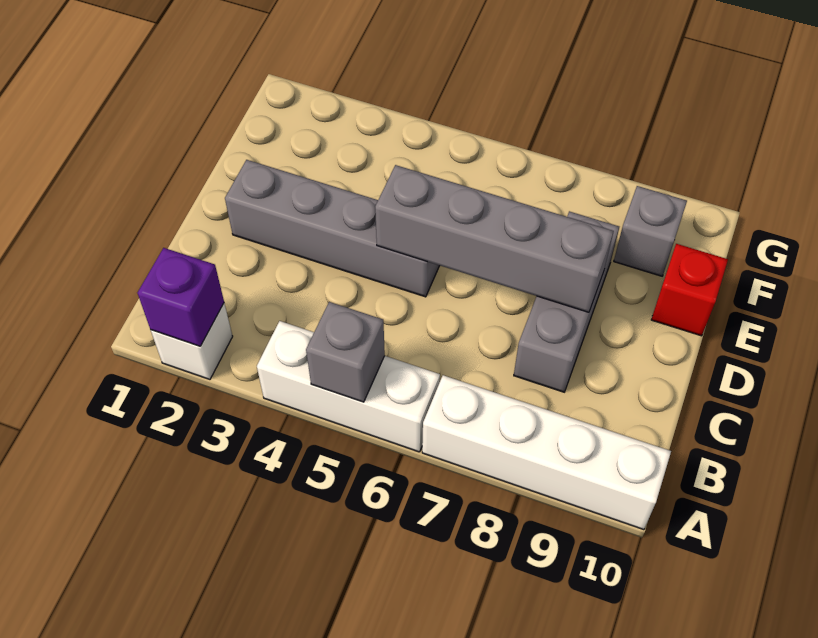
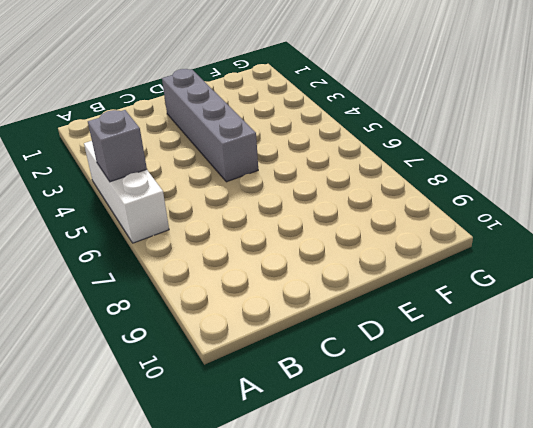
none -> white 1x1 brick [151,303,233,379]
none -> white 1x4 brick [422,375,671,530]

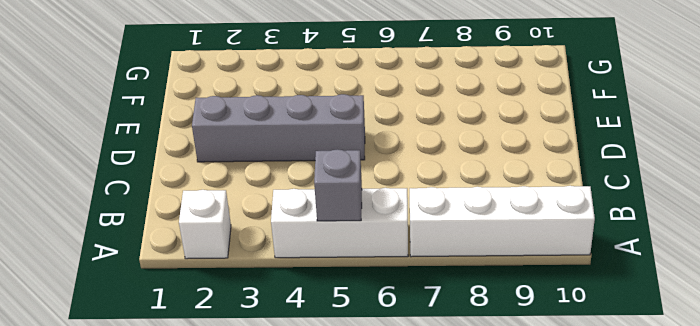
none -> grey 1x3 brick [514,211,619,392]
none -> red 1x1 brick [651,244,728,336]

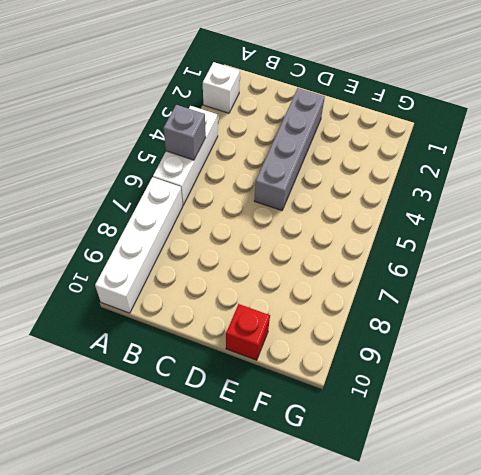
none -> grey 1x3 brick [514,211,619,392]
none -> grey 1x1 brick [614,186,687,276]

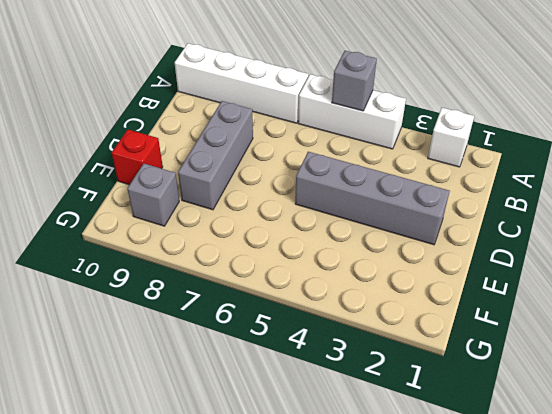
none -> purple 1x1 brick [137,248,224,346]
none -> grey 1x4 brick [375,165,614,312]

